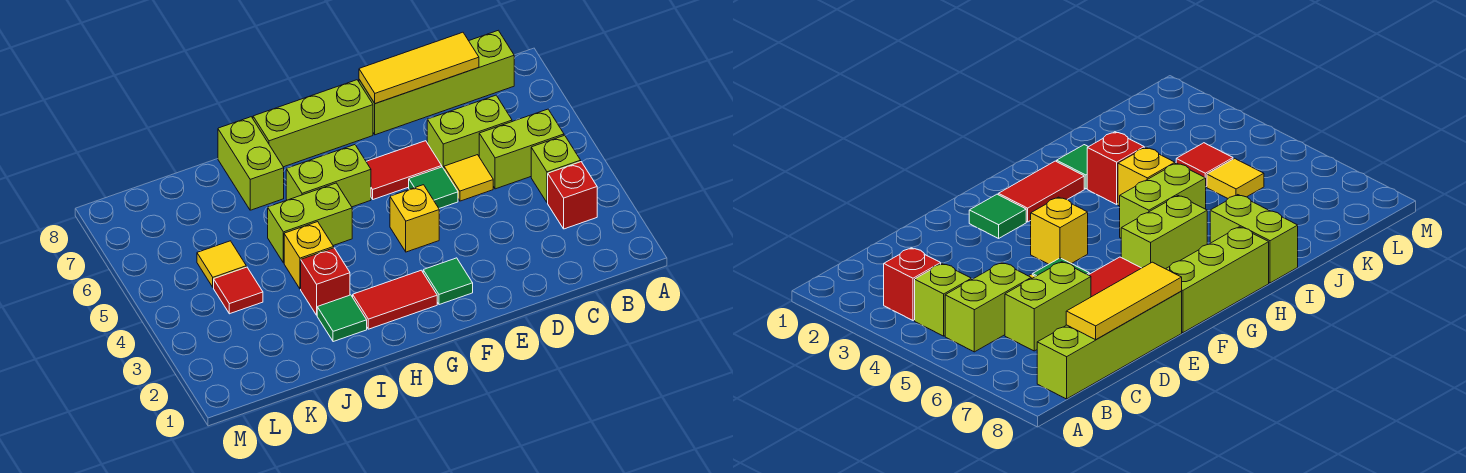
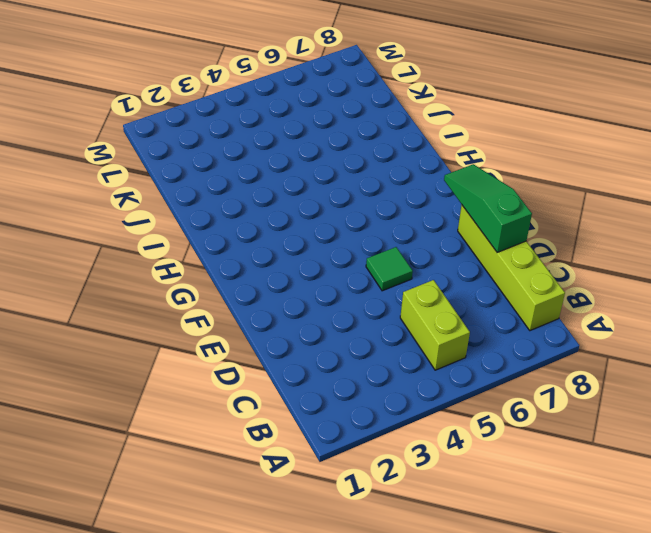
green 1x3 slope [444,164,532,252] -> yellow 1x3 tile [359,32,479,104]
none -> red 1x1 brick [548,162,597,229]
none -> lime 1x1 brick [531,135,581,203]
none -> lime 1x2 brick [427,95,512,169]

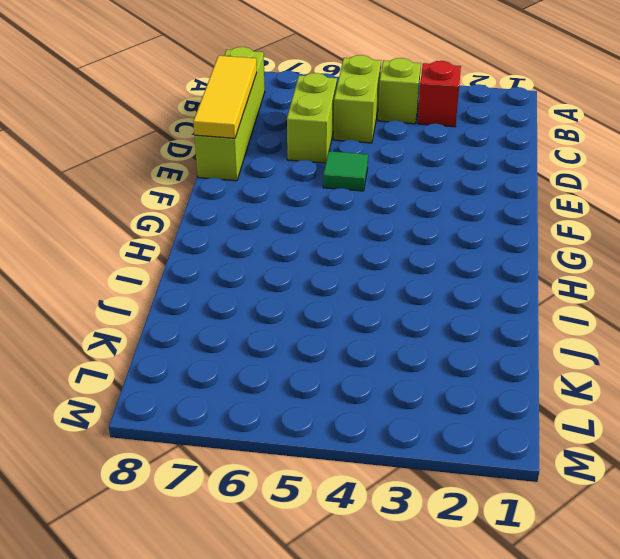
none -> yellow 1x1 tile [444,155,493,201]
none -> red 1x2 tile [366,141,442,199]
none -> green 1x1 tile [423,258,473,305]

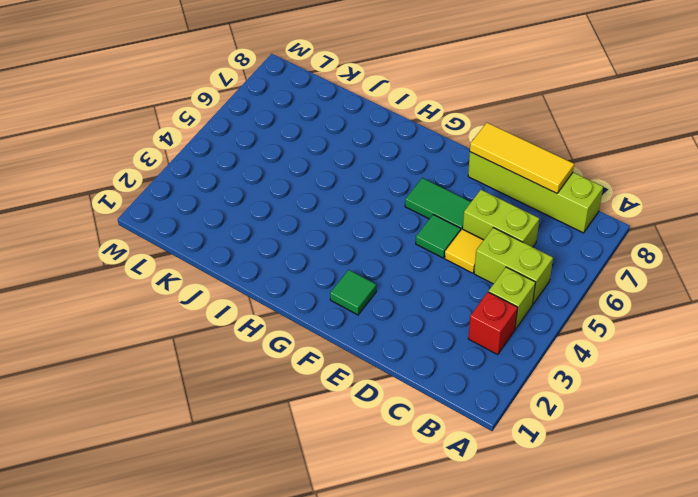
green 1x2 tile [405,178,471,230] -> red 1x2 tile [366,141,442,199]
none -> yellow 1x1 brick [390,185,439,252]
none -> lime 1x3 brick [253,80,373,167]
none -> red 1x2 tile [353,270,437,329]

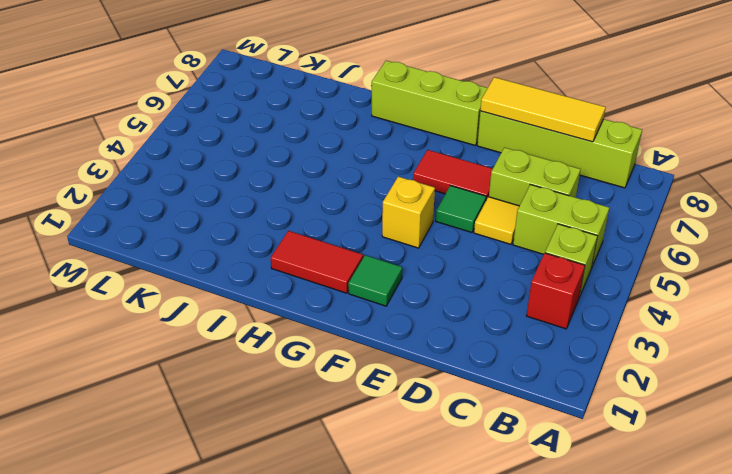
none -> lime 1x2 brick [286,145,371,207]
none -> lime 1x2 brick [268,183,352,263]
none -> green 1x1 tile [317,295,367,342]

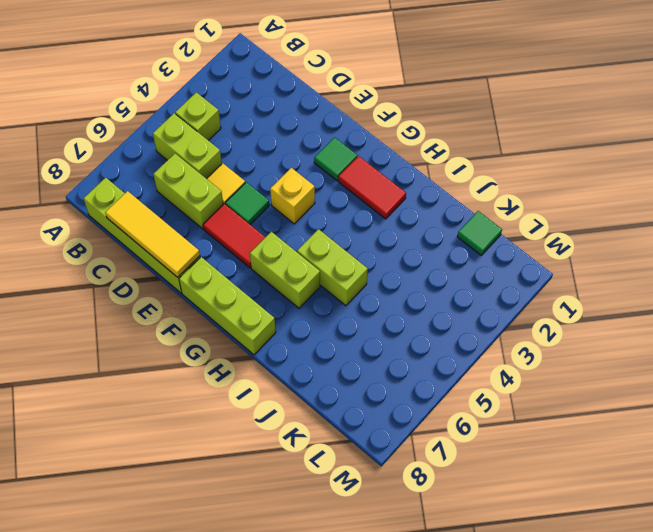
green 1x1 tile [457,211,502,255] -> green 1x1 tile moved to [317,295,367,342]
none -> red 1x1 brick [548,162,597,229]
none -> red 1x1 brick [301,248,350,315]
none -> yellow 1x1 brick [284,222,334,289]

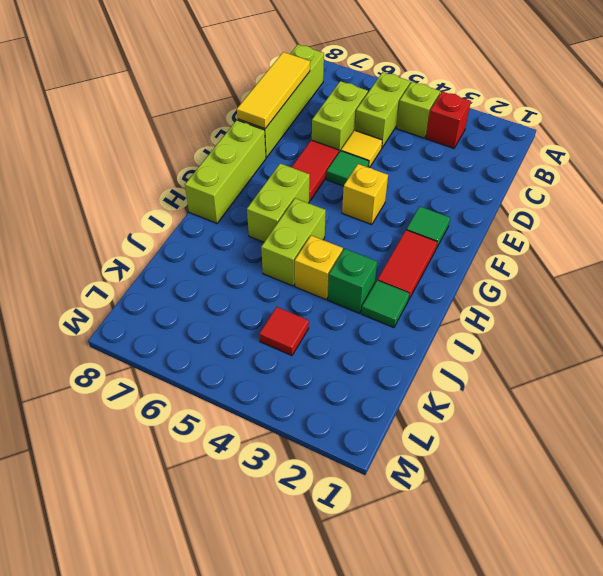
green 1x1 brick [328,249,377,313] -> red 1x1 brick [301,248,350,315]
none -> lime 1x2 brick [218,117,284,210]
none -> yellow 1x1 tile [197,241,246,287]

